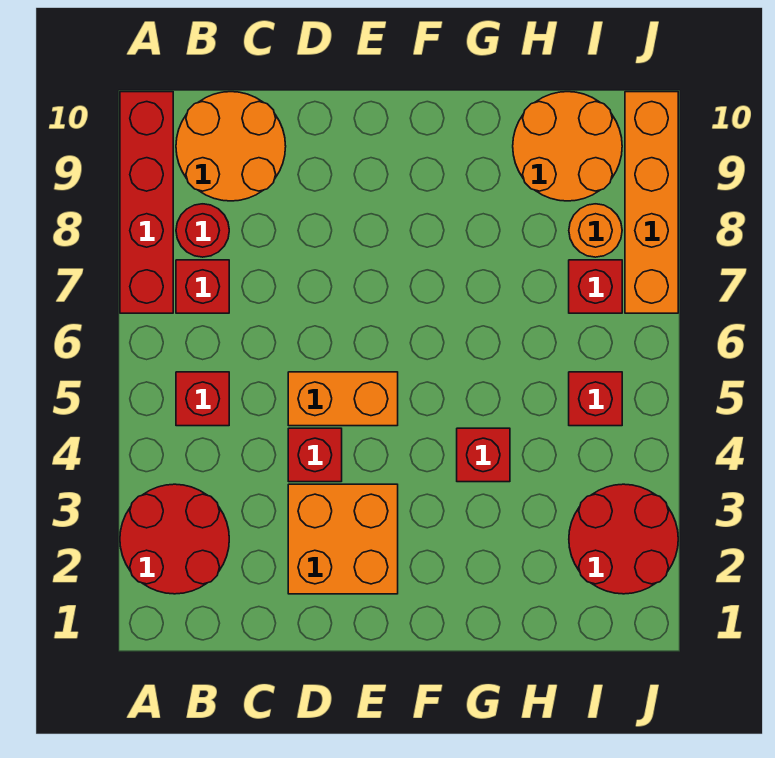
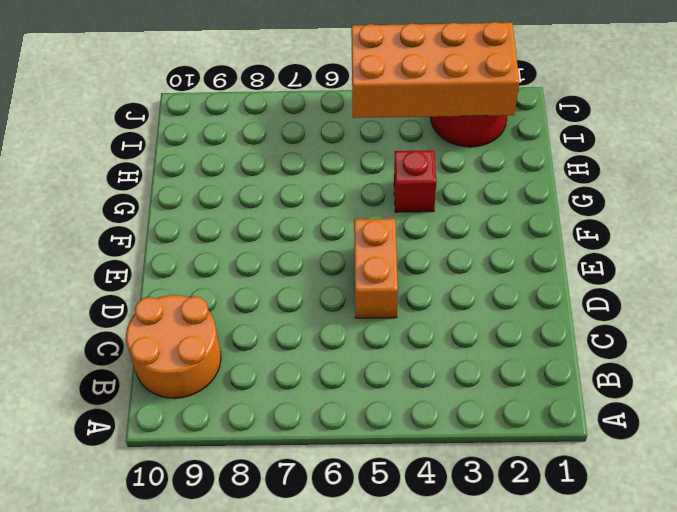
orange 2x4 brick [351,22,519,118] -> none
none -> red 2x2 round brick [120,484,229,594]
none -> red 1x4 brick [120,92,173,313]
none -> red 1x1 brick [176,372,229,426]

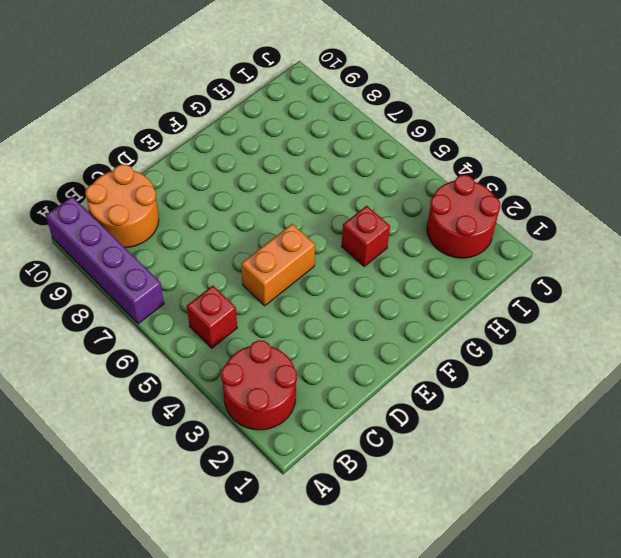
purple 1x4 brick [46,197,164,324] -> red 1x4 brick [120,92,173,313]
none -> red 1x1 brick [176,260,229,313]
none -> red 1x1 round brick [176,204,229,257]
none -> orange 2x2 brick [288,484,398,594]

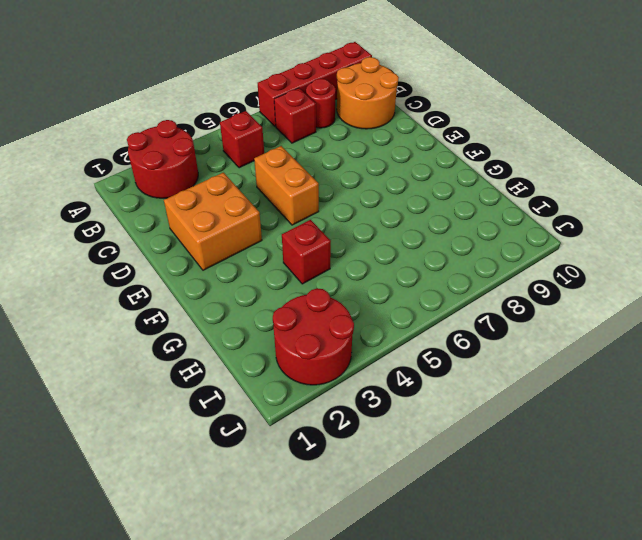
none -> red 1x1 brick [288,428,342,482]
none -> orange 2x2 round brick [513,92,622,201]
none -> red 1x1 brick [569,372,622,426]

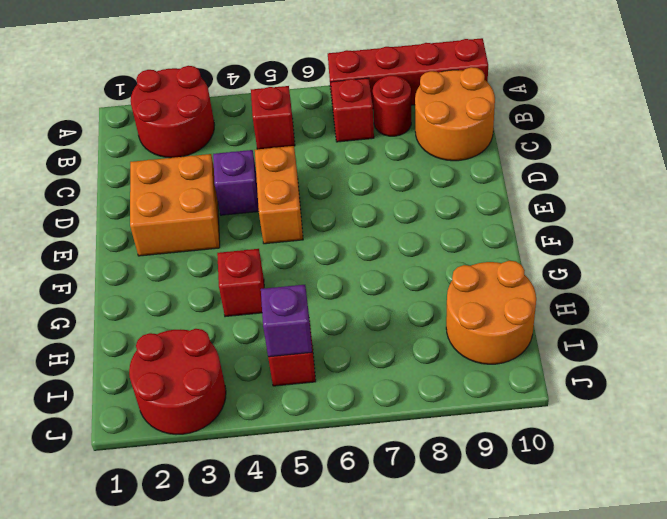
purple 1x1 brick [213,150,259,215] -> red 1x1 brick [288,428,342,482]
purple 1x1 brick [261,285,312,357] -> none
none -> red 1x1 brick [569,260,622,313]
none -> orange 1x1 round brick [569,204,622,257]
none -> orange 1x4 brick [625,92,678,313]

